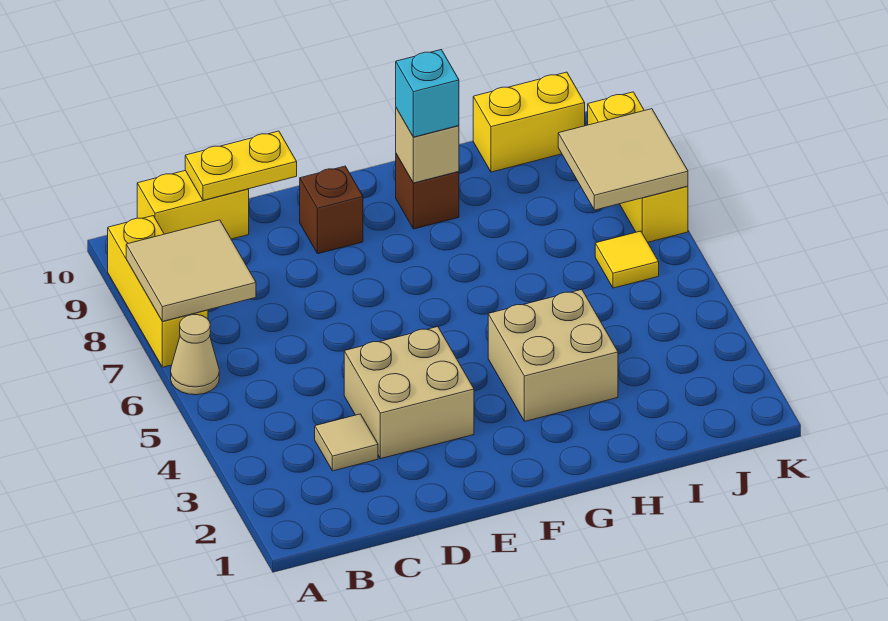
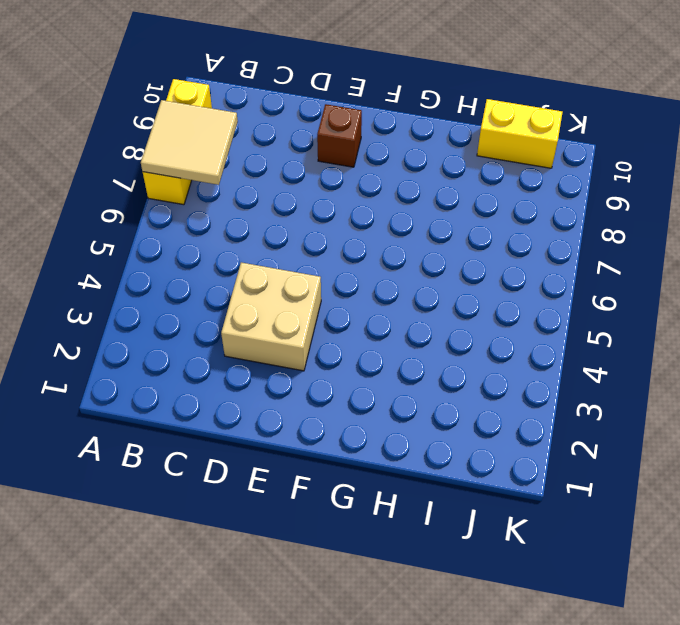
none -> tan 1x1 cone [171,315,219,395]
none -> yellow 1x2 brick [137,170,249,239]
none -> tan 1x1 tile [315,414,378,471]

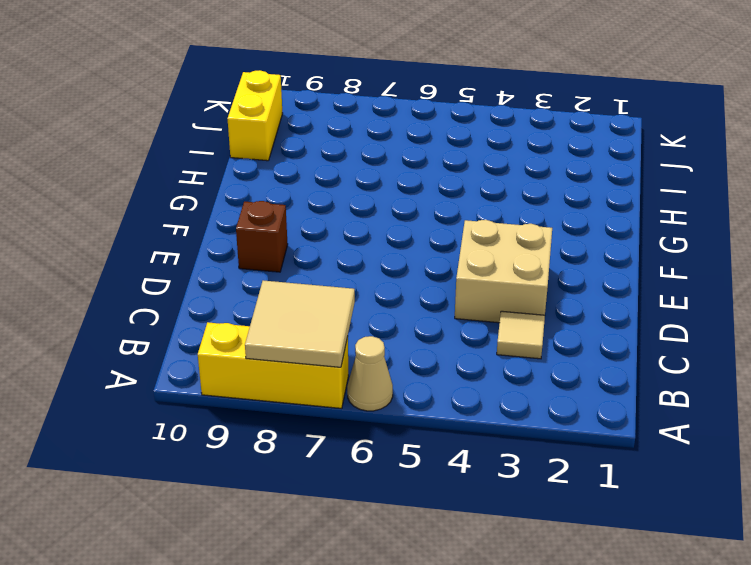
none -> yellow 1x2 brick [137,170,249,239]
none -> tan 2x2 brick [488,290,618,421]
none -> brown 1x1 brick [396,154,459,229]

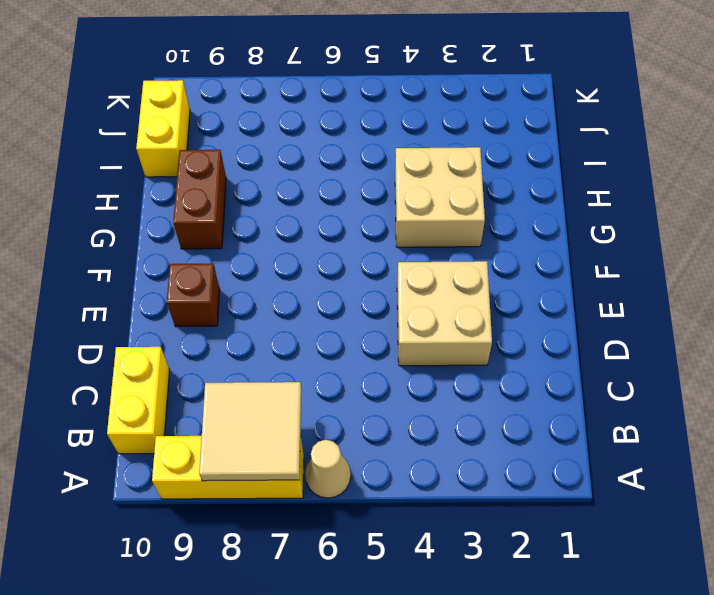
brown 1x2 brick [173,150,226,249] -> brown 1x1 brick [396,154,459,229]
none -> tan 1x1 tile [315,414,378,471]
none -> yellow 1x1 tile [595,231,659,288]
none -> yellow 1x3 brick [588,92,688,242]

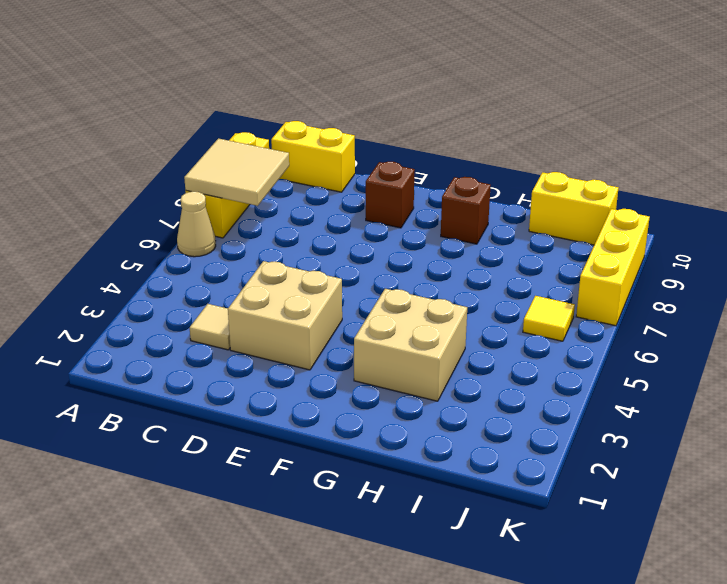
none -> yellow 1x2 plate [185,131,297,200]
none -> tan 1x1 brick [396,108,459,183]
none -> tan 2x2 tile [558,109,688,210]

